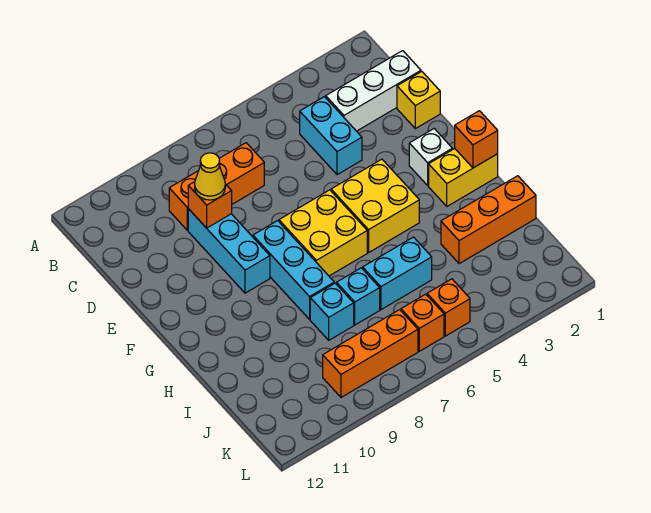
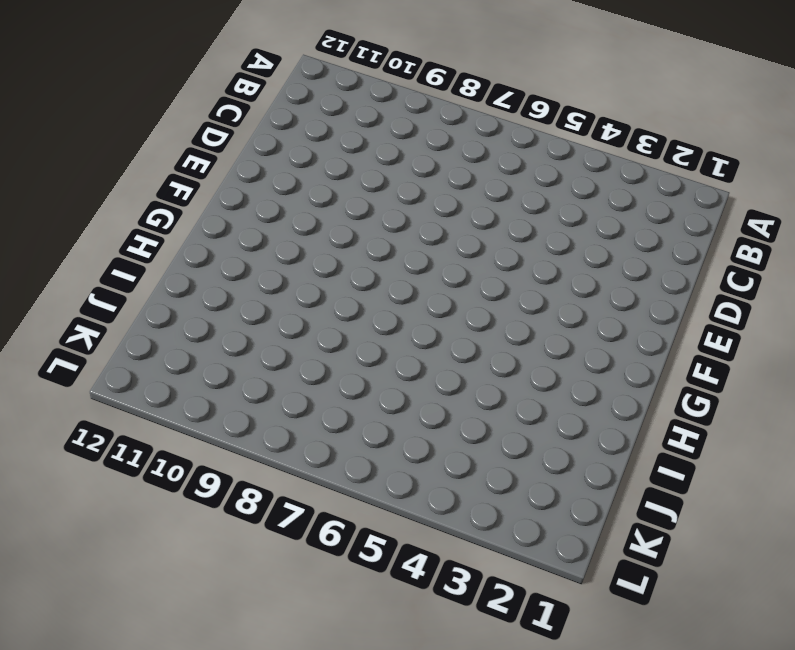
none -> white 1x3 brick [326,51,421,131]
none -> cyan 1x2 brick [300,97,362,175]
none -> orange 1x3 brick [169,143,264,231]

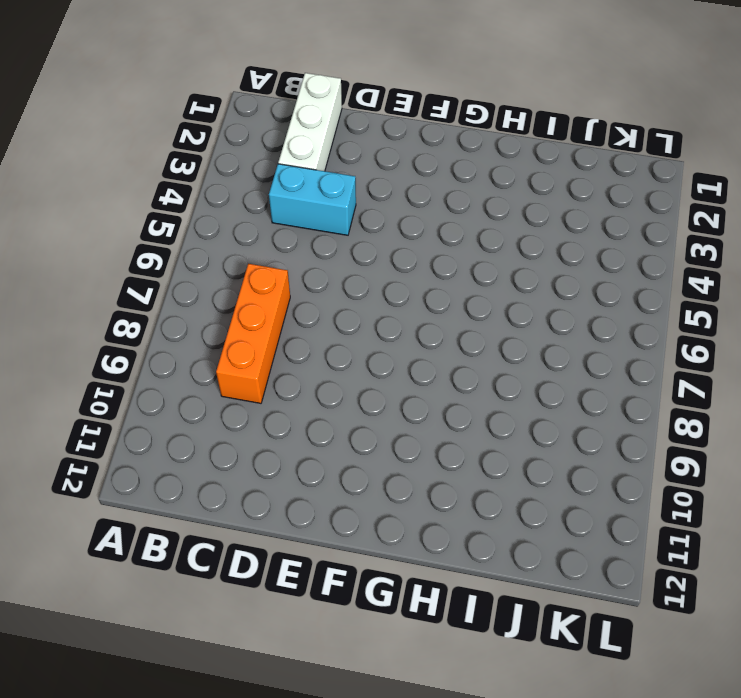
none -> yellow 1x1 brick [397,72,440,129]
none -> cyan 1x3 brick [188,209,270,293]
none -> white 1x1 brick [409,129,452,185]

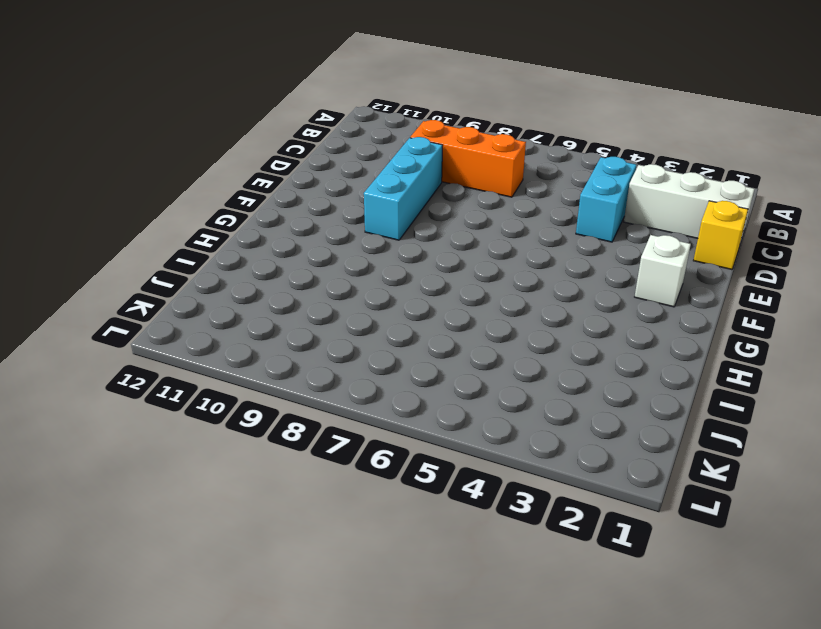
none -> yellow 2x2 brick [331,159,419,252]
none -> yellow 2x2 brick [279,190,367,276]
none -> cyan 1x3 brick [253,221,334,319]

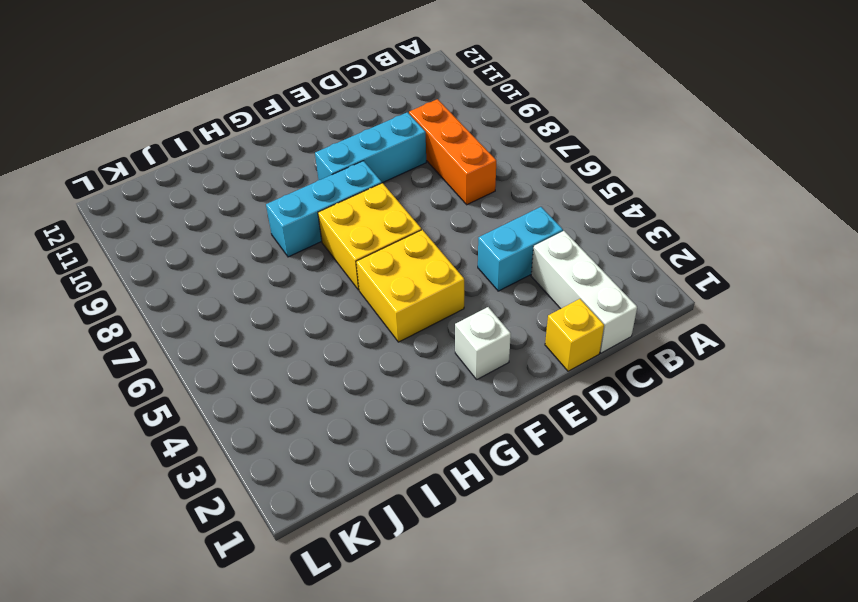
none -> yellow 1x2 brick [429,149,498,206]
none -> orange 1x3 brick [441,176,536,264]
none -> cyan 1x2 brick [363,237,432,310]

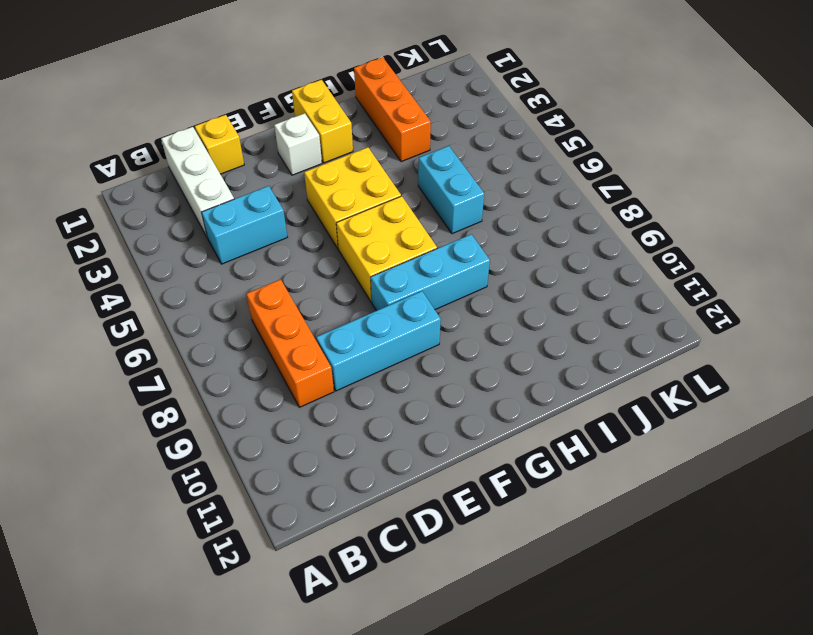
none -> cyan 1x1 brick [337,268,380,325]
none -> cyan 1x1 brick [310,283,354,340]
none -> orange 1x1 brick [427,279,470,336]

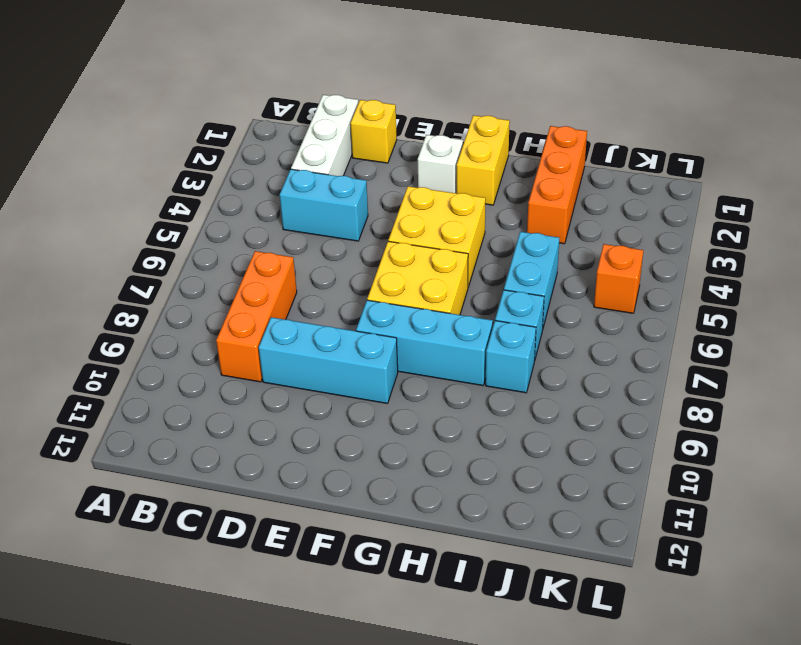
none -> orange 1x1 brick [401,294,444,351]
none -> orange 1x3 brick [323,310,418,397]
none -> orange 1x1 brick [188,182,232,228]

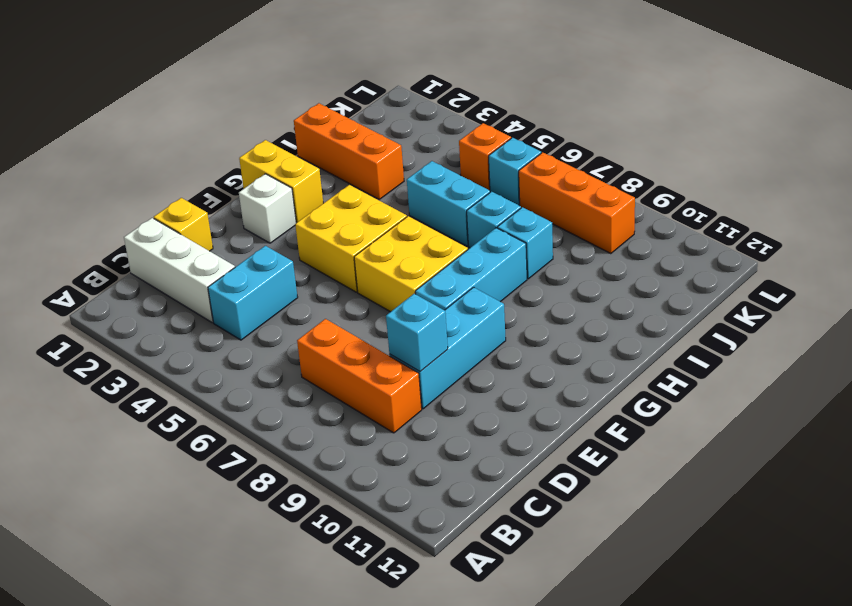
cyan 1x1 brick [386,294,448,371] -> orange 1x1 brick [188,182,232,228]
cyan 1x1 brick [489,138,541,205] -> orange 1x1 brick [401,294,444,351]
none -> orange 1x1 brick [455,111,498,168]
none -> yellow 1x1 cone [195,153,225,200]

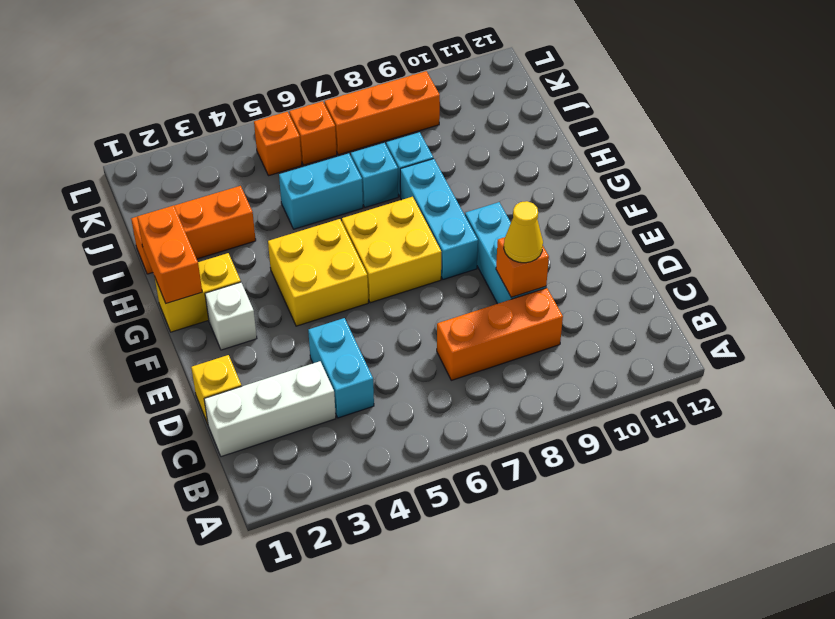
orange 1x2 brick [137,205,202,303] -> orange 1x1 brick [455,111,498,168]

